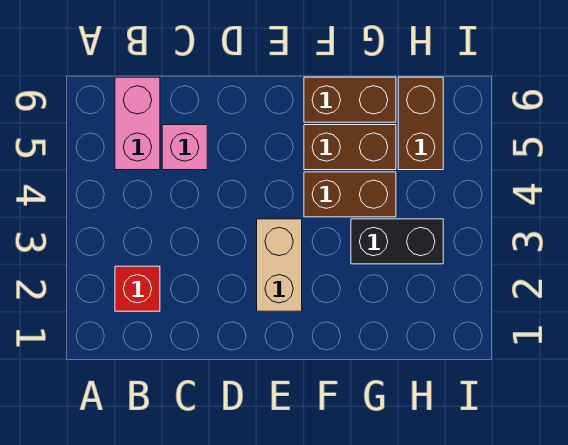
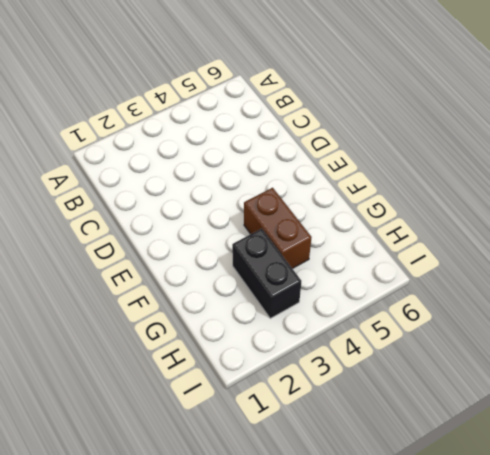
none -> red 1x1 brick [115,266,160,311]
none -> pink 1x2 brick [115,77,160,170]

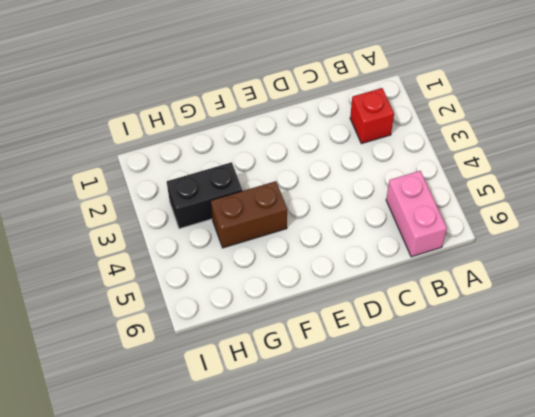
none -> pink 1x1 brick [162,125,207,170]
none -> tan 1x2 brick [257,219,302,311]

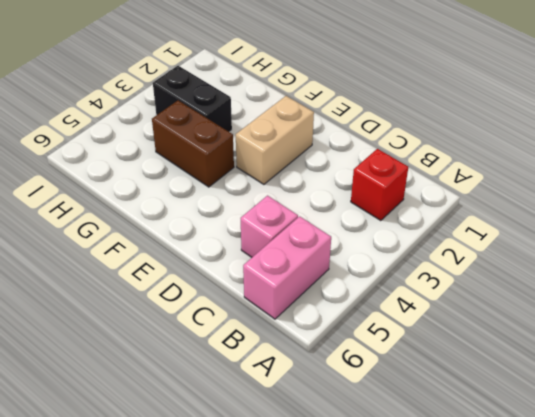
none -> brown 1x2 brick [304,125,396,170]
none -> brown 1x2 brick [304,77,396,122]

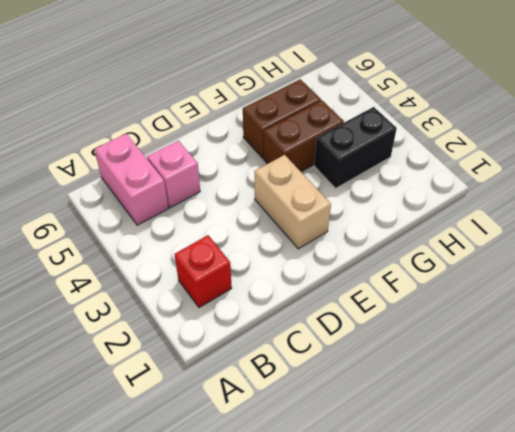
none -> brown 1x2 brick [304,77,396,122]
none -> brown 1x2 brick [398,77,443,170]

